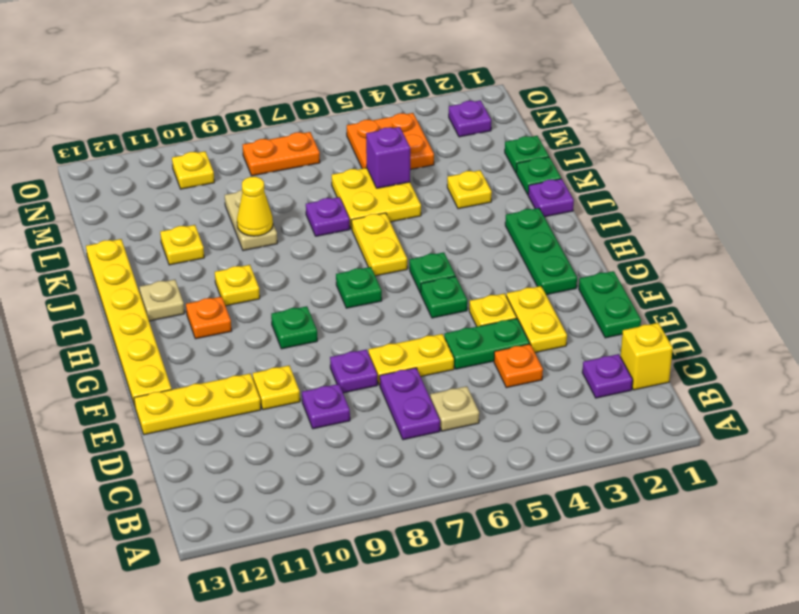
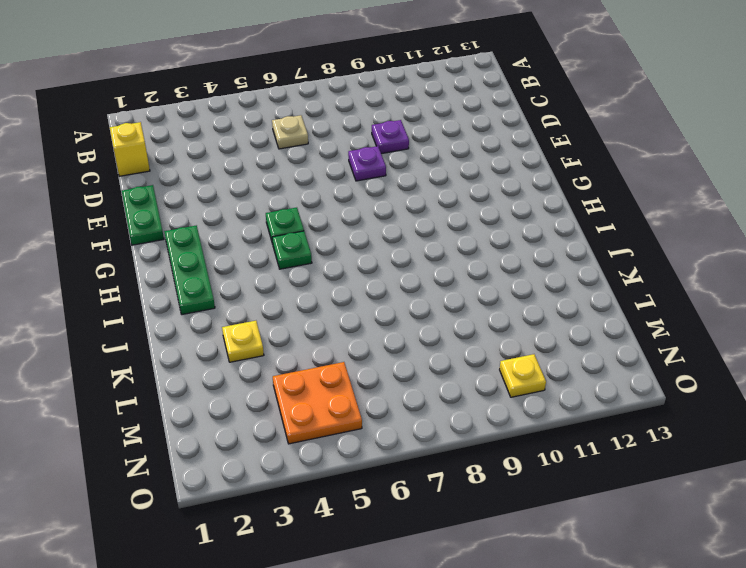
none -> purple 1x1 plate [582,354,633,398]
none -> purple 1x2 plate [380,368,440,440]
none -> orange 1x1 plate [494,344,543,388]
none -> yellow 1x2 plate [506,286,567,353]

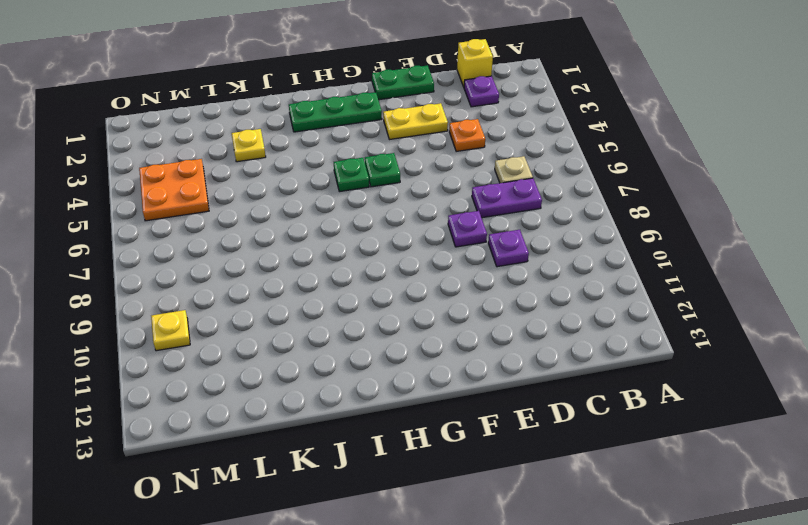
none -> green 1x2 plate [444,319,530,369]
none -> yellow 1x2 plate [368,334,454,385]
none -> yellow 1x1 plate [253,366,300,410]
none -> yellow 1x3 plate [134,373,261,435]

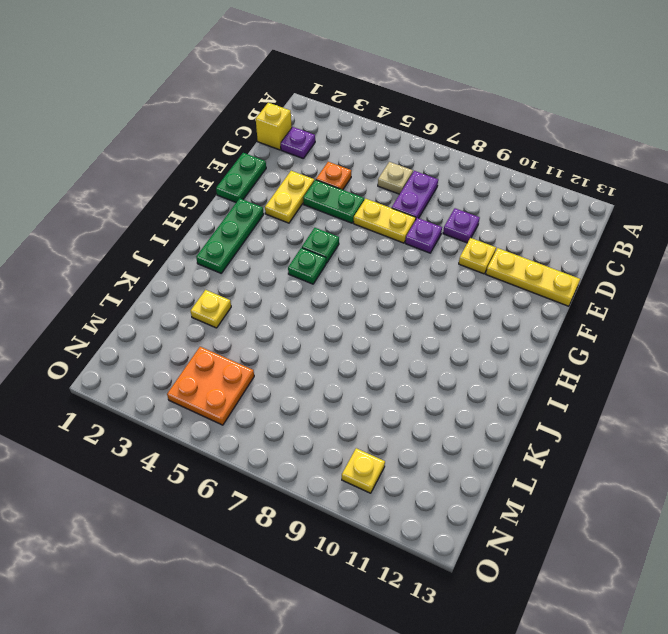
none -> yellow 1x1 plate [469,293,517,327]
none -> yellow 1x6 plate [86,239,172,406]
none -> green 1x1 plate [271,306,317,349]
none -> green 1x1 plate [336,267,382,308]

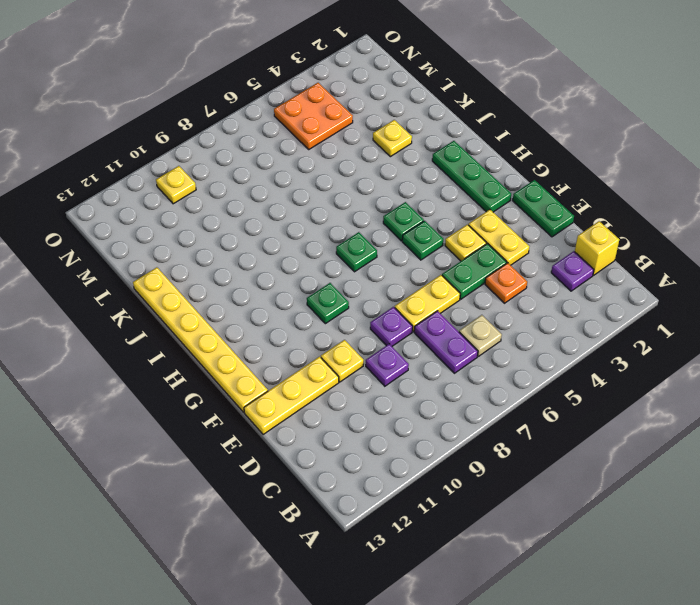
none -> orange 1x1 plate [186,297,232,339]
none -> yellow 1x2 plate [352,213,407,276]
none -> yellow 1x1 plate [215,265,260,306]
none -> tan 1x1 plate [139,280,184,321]

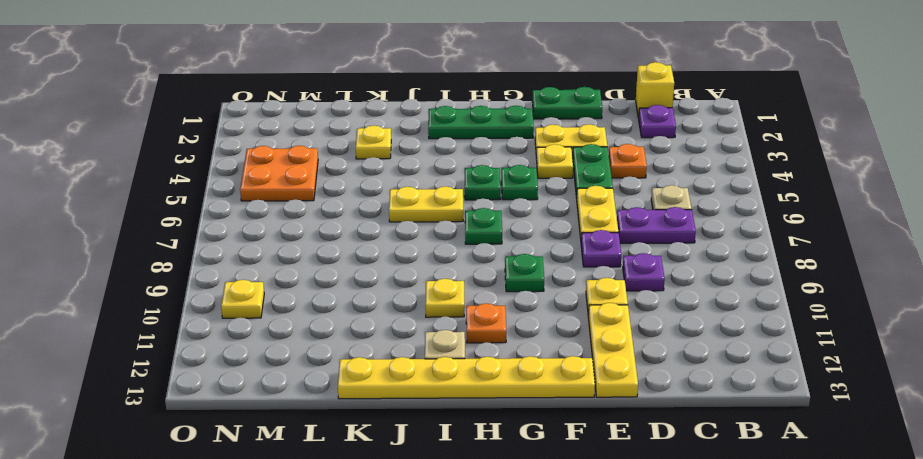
none -> purple 1x1 plate [528,179,574,217]
none -> green 1x1 plate [516,157,561,194]
none -> yellow 2x2 plate [332,168,421,229]
none -> purple 1x1 plate [306,197,350,236]

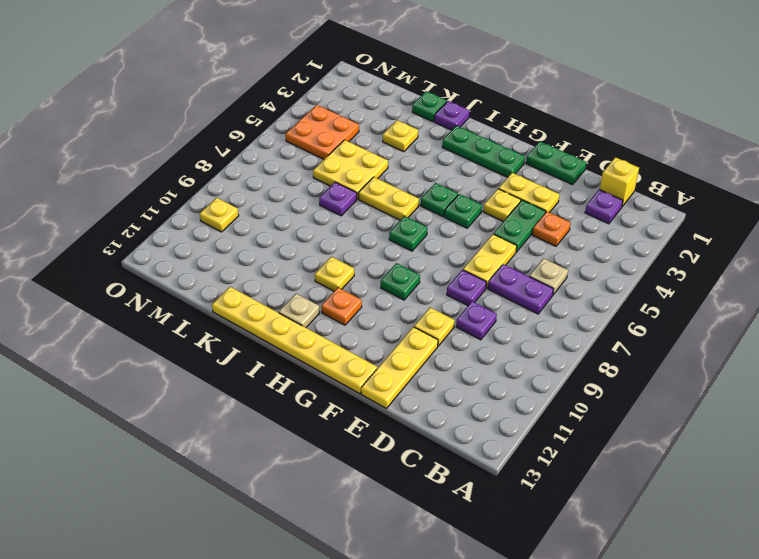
none -> tan 1x2 plate [225,190,277,251]
none -> yellow 1x1 plate [160,225,204,265]
none -> green 1x1 plate [505,136,549,172]
none -> purple 1x1 plate [449,100,491,137]

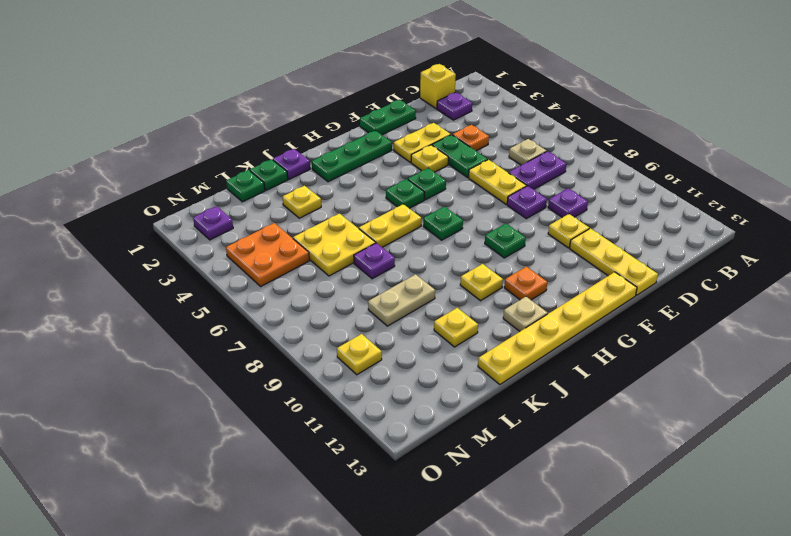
none -> orange 1x2 plate [243,132,320,176]
none -> yellow 1x1 cone [237,177,273,236]
none -> purple 1x1 brick [366,127,410,188]

